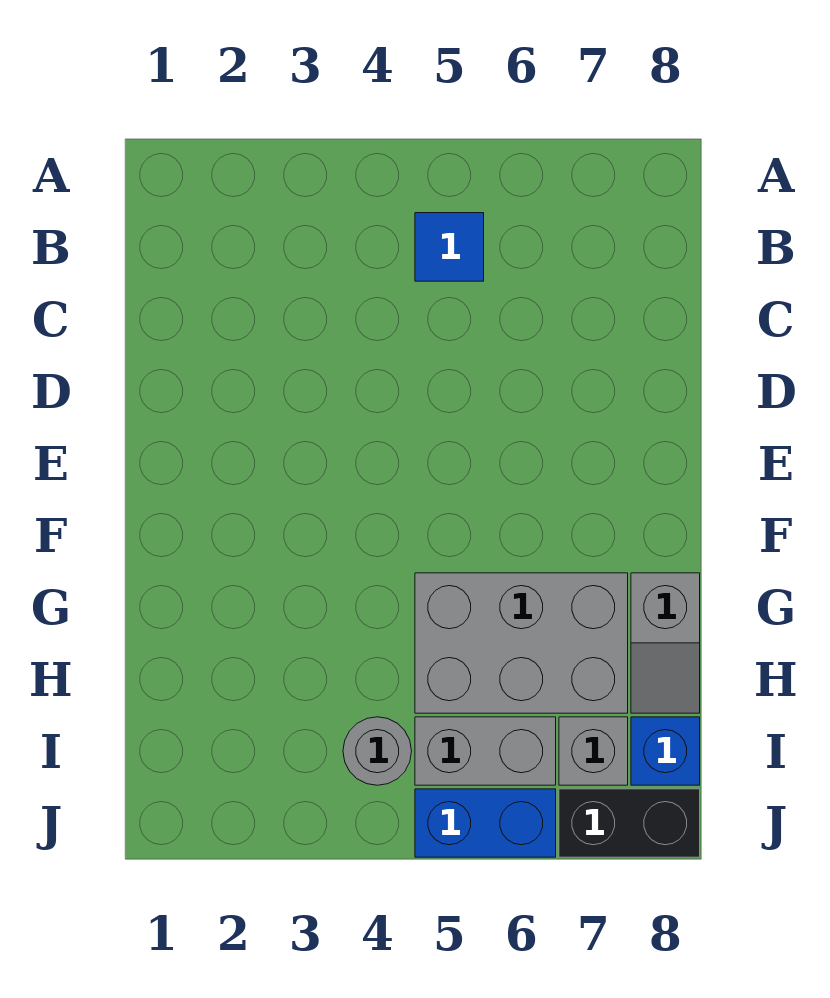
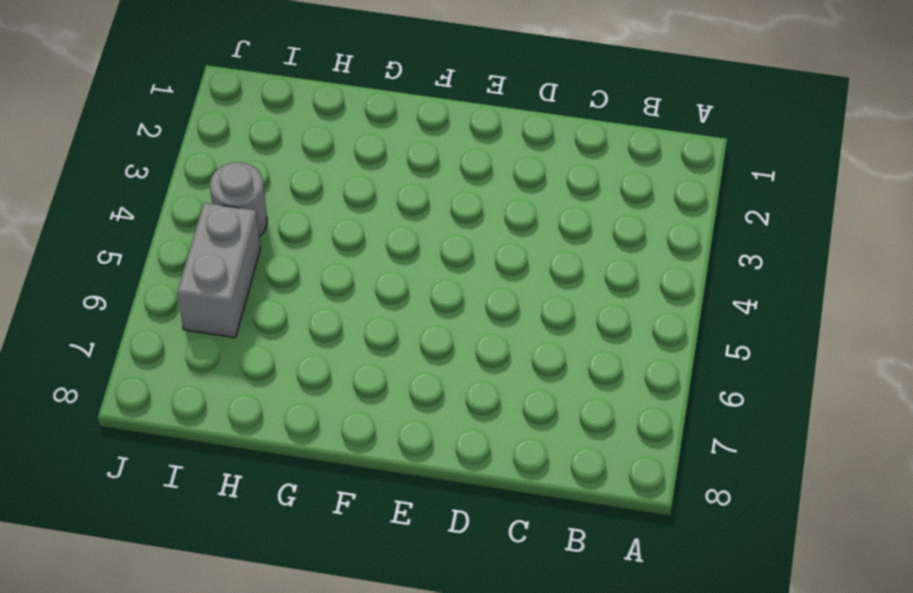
none -> blue 1x1 tile [415,213,484,281]
none -> grey 2x3 brick [415,573,628,713]

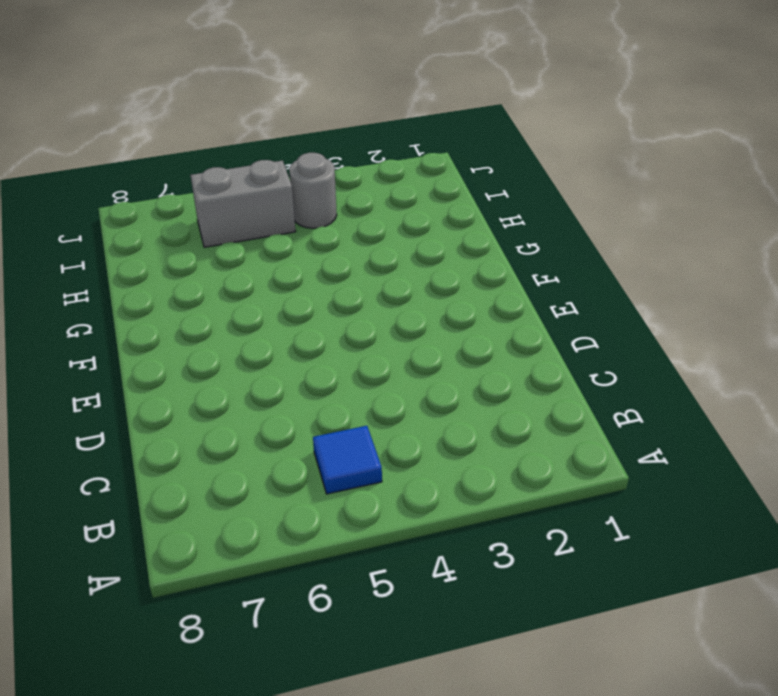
none -> grey 2x3 brick [415,573,628,713]
none -> grey 1x2 slope [631,573,700,713]

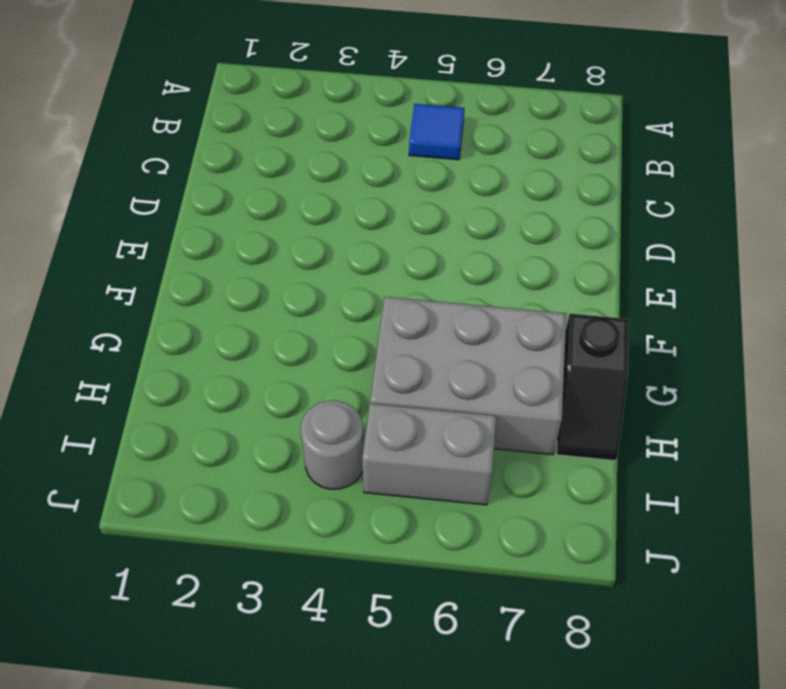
black 1x2 slope [556,314,629,461] -> grey 1x2 slope [631,573,700,713]
none -> grey 1x1 brick [559,717,628,785]
none -> blue 1x1 brick [631,717,700,785]

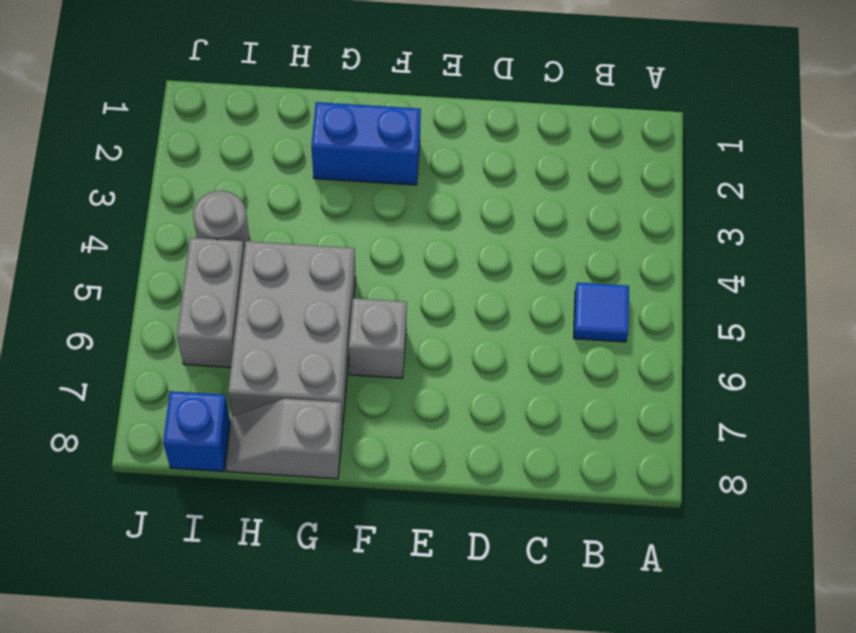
blue 1x2 brick [311,102,421,185] -> blue 1x2 brick turned to [415,789,556,857]
grey 1x1 brick [349,298,407,378] -> grey 1x1 brick moved to [559,717,628,785]
none -> black 1x2 brick [559,789,700,857]

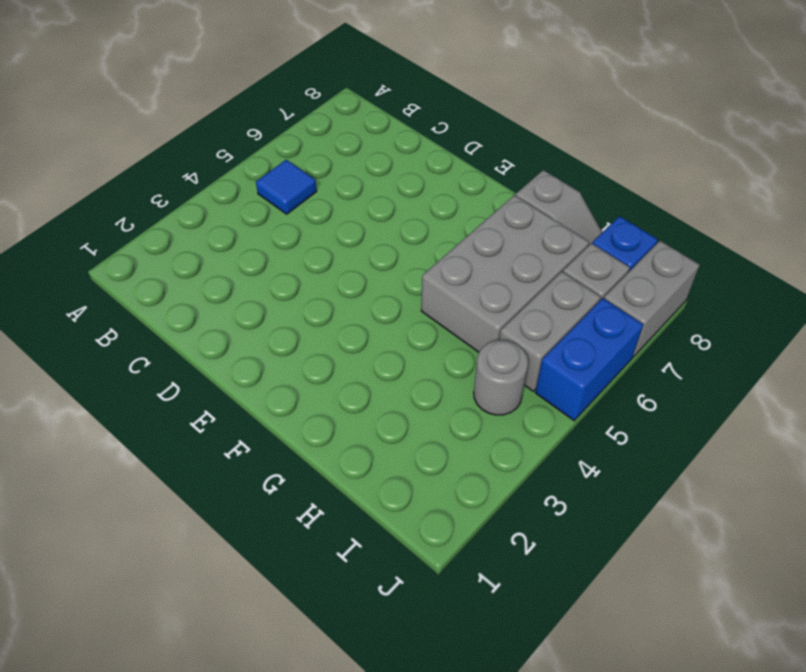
grey 1x2 brick [604,241,700,357] -> black 1x2 brick [559,789,700,857]

